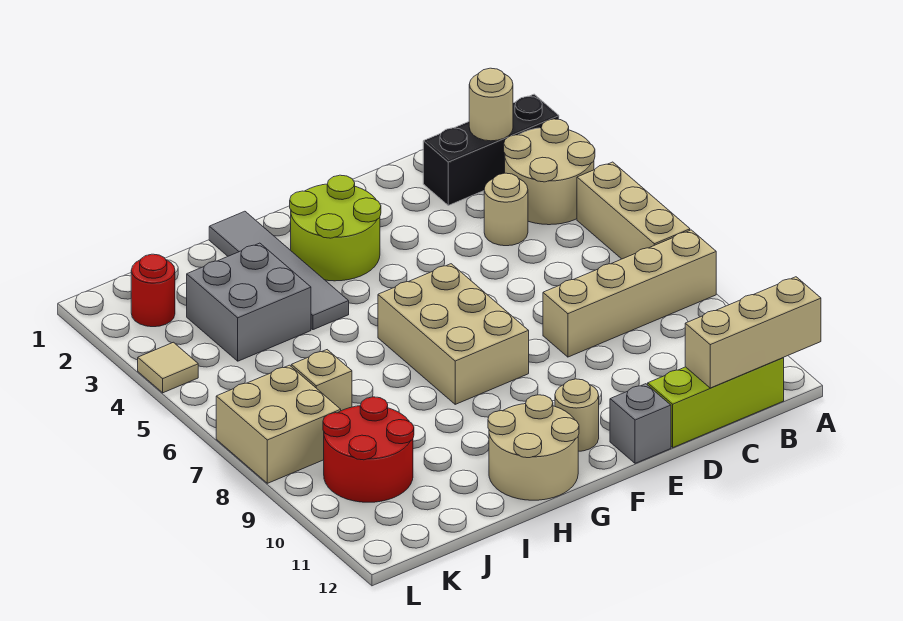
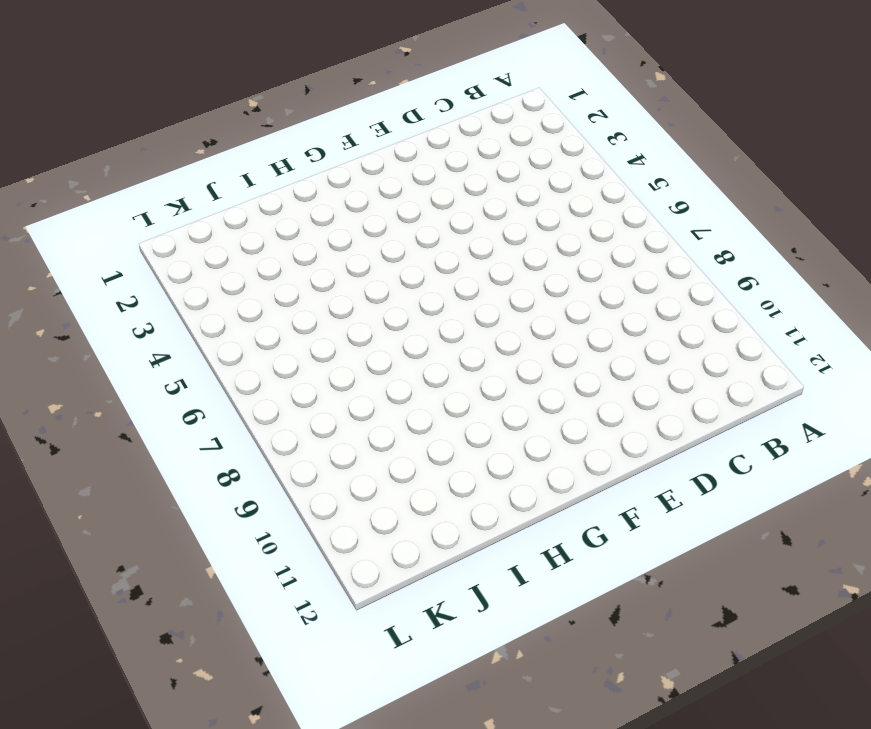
none -> black 1x3 brick [423,94,559,205]
none -> tan 2x2 round brick [504,119,595,225]
none -> tan 1x3 brick [577,162,690,259]

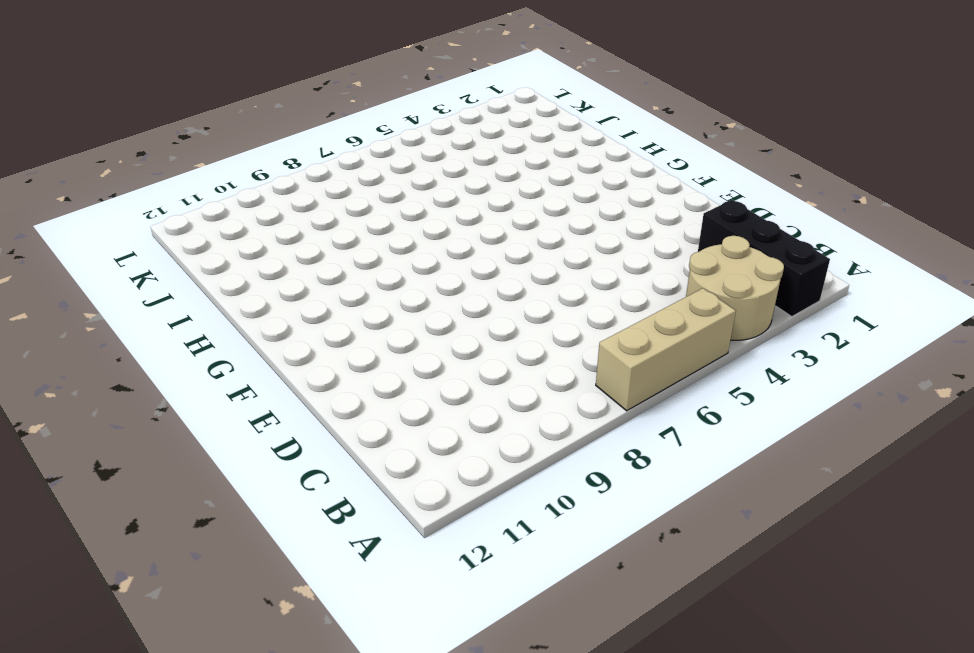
none -> tan 1x4 brick [543,230,716,357]
none -> lime 1x3 brick [648,358,784,447]
none -> tan 1x1 round brick [484,173,528,246]

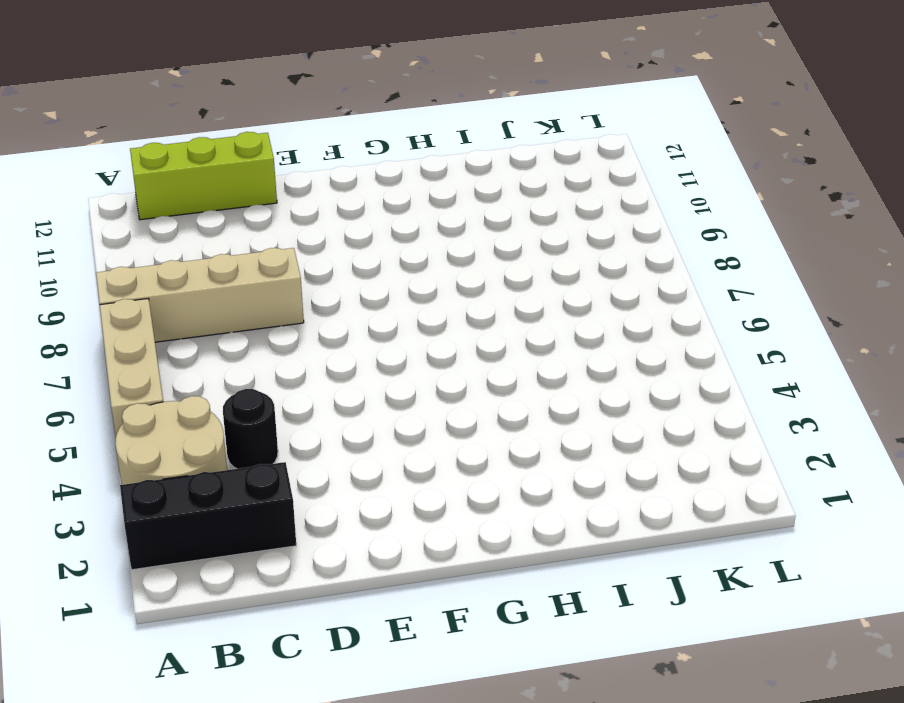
black 1x1 round brick [223,389,278,469] -> tan 1x1 round brick [484,173,528,246]
none -> grey 1x1 brick [610,384,671,463]
none -> lime 2x2 round brick [290,175,381,281]
none -> tan 2x3 brick [378,264,529,404]

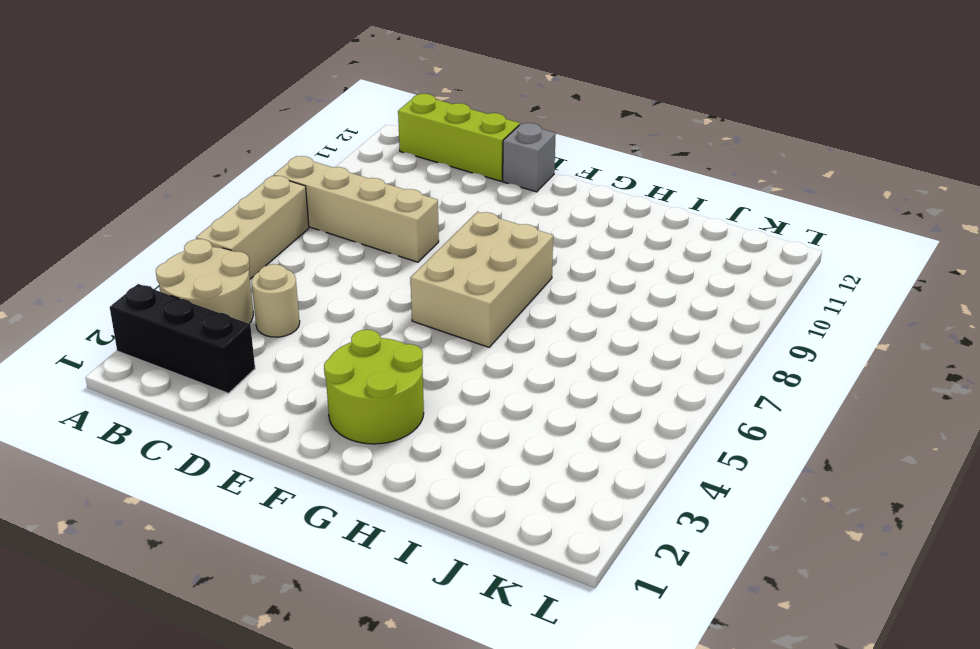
none -> tan 1x1 round brick [555,379,599,451]
none -> tan 2x2 round brick [488,395,579,500]
none -> grey 1x4 tile [209,211,349,330]

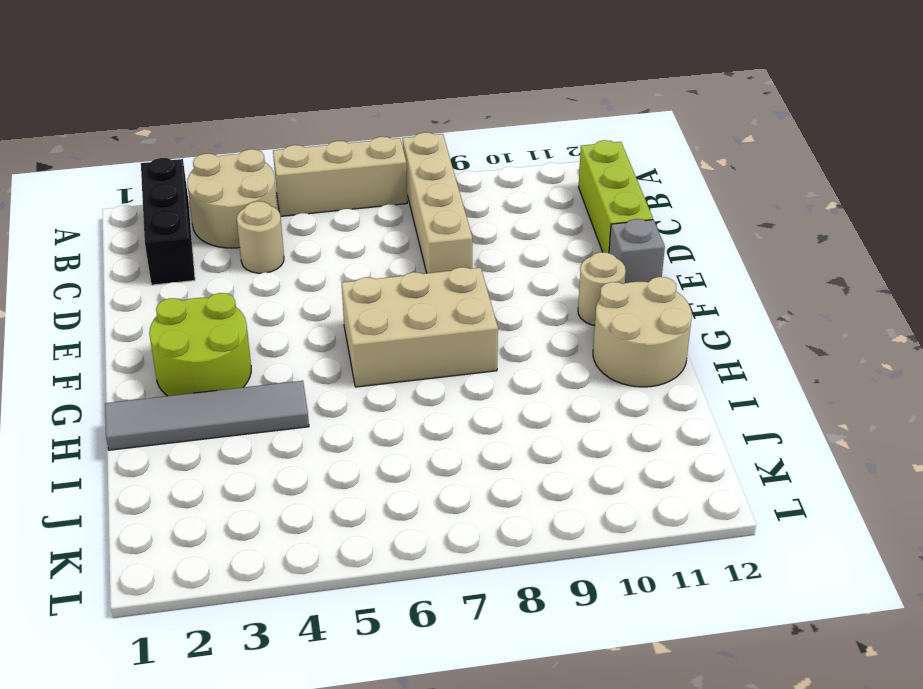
none -> grey 2x2 brick [187,243,311,361]
none -> tan 1x1 brick [291,350,352,411]
none -> red 2x2 round brick [323,397,414,502]

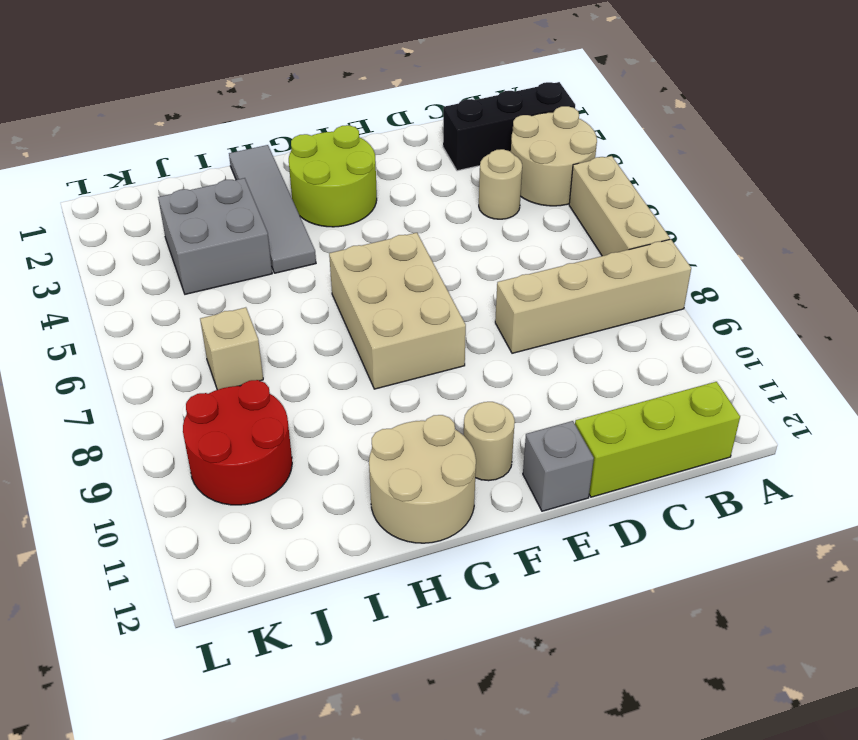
none -> red 1x1 round brick [131,254,175,327]
none -> tan 2x2 brick [216,365,341,483]
none -> tan 1x1 tile [138,342,198,393]

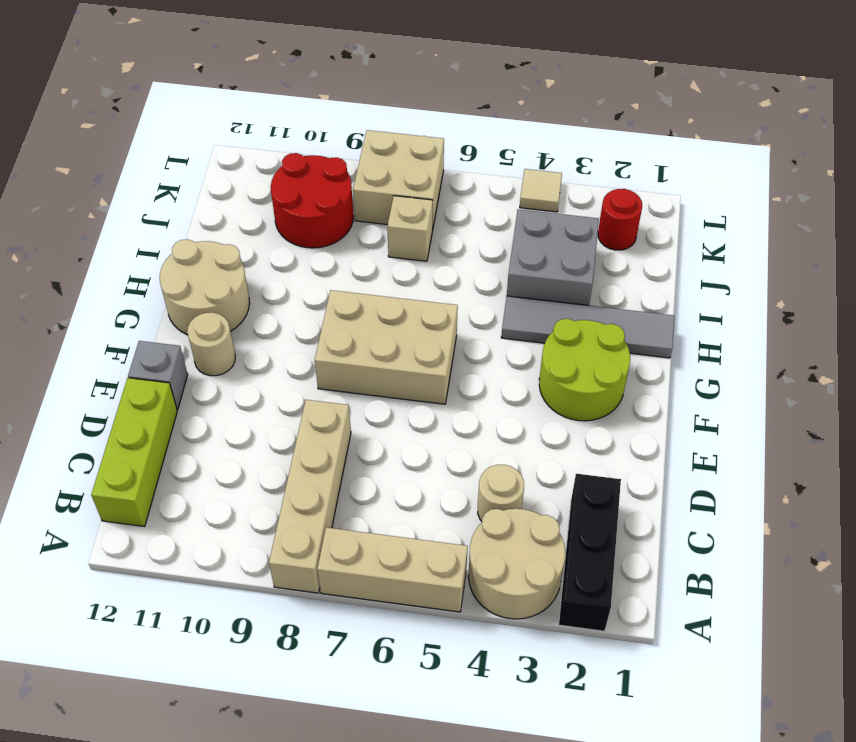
none -> tan 1x3 brick [685,277,821,388]
none -> tan 1x1 round brick [469,68,513,141]

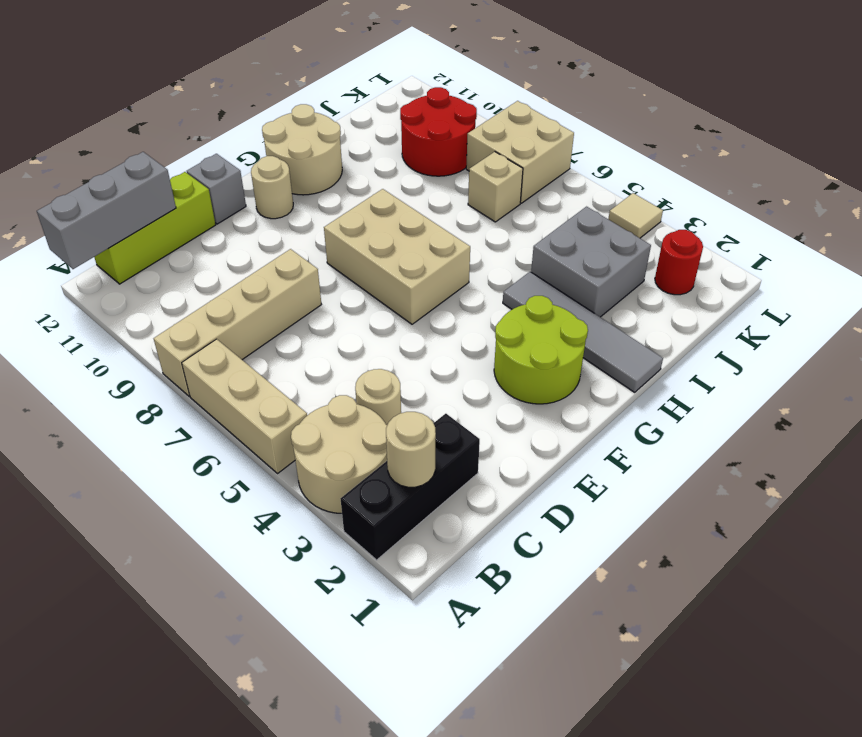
grey 1x3 brick [37,152,176,269] -> tan 1x3 brick [685,277,821,388]

